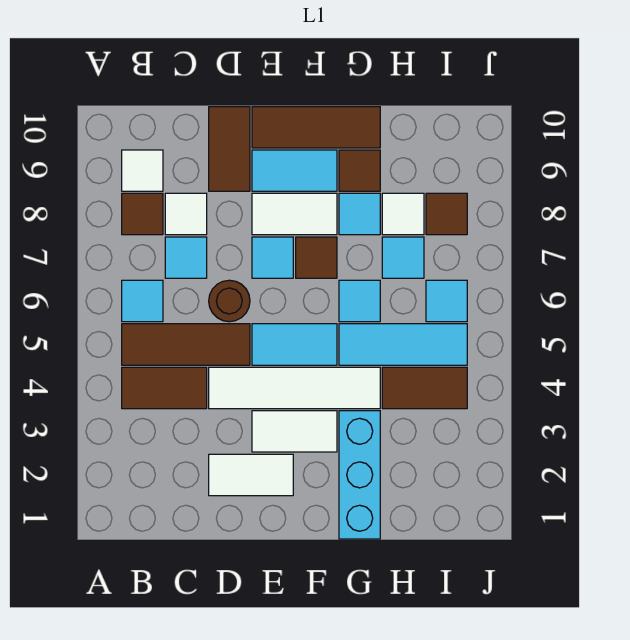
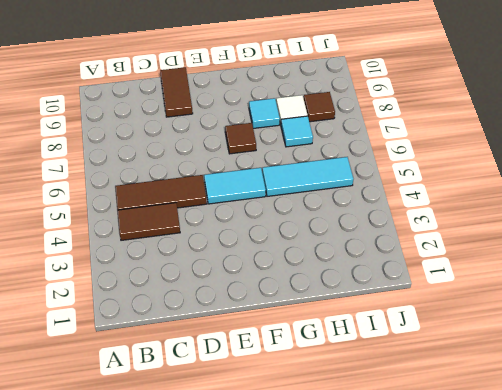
none -> cyan 1x1 tile [122,280,163,322]
none -> brown 1x1 tile [122,193,163,235]
none -> white 1x1 tile [122,150,163,191]

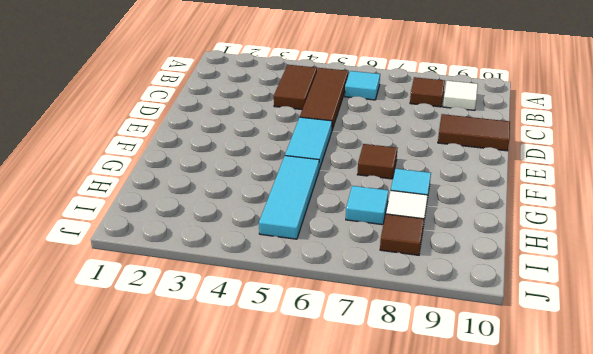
none -> cyan 1x1 tile [165,237,207,278]
none -> white 1x1 tile [165,193,207,235]
none -> white 1x2 tile [209,454,293,496]

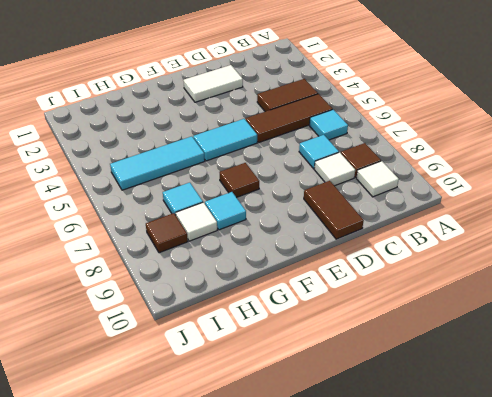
none -> white 1x4 tile [209,367,380,409]
none -> brown 1x1 round brick [209,280,250,322]
none -> white 1x2 tile [252,411,337,452]

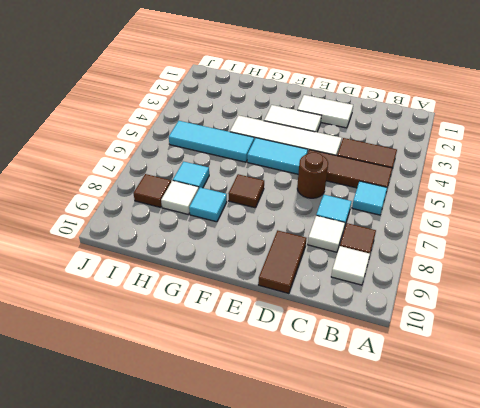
none -> cyan 1x1 tile [252,237,293,278]
none -> white 1x2 tile [252,193,337,235]
none -> cyan 1x2 tile [252,150,337,191]

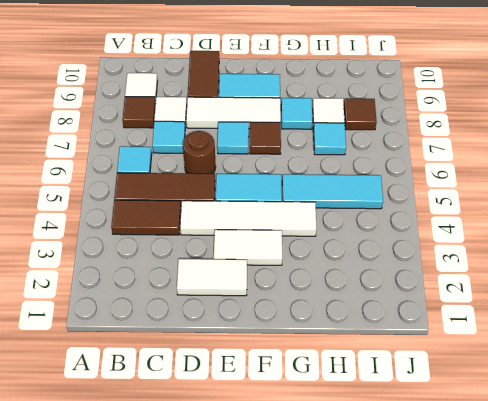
white 1x3 tile [186,97,281,129] -> white 1x2 tile [252,193,337,235]
none -> brown 1x3 tile [252,107,380,148]
none -> cyan 1x3 brick [339,411,380,539]
none -> cyan 1x1 tile [339,280,380,322]

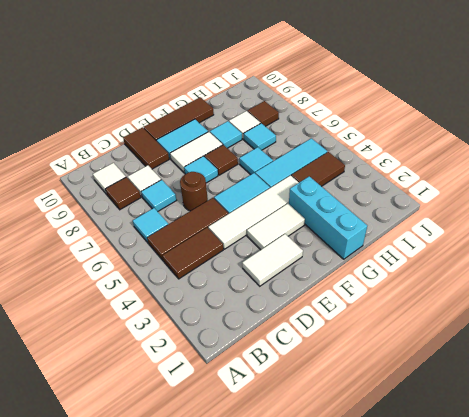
none -> brown 1x1 tile [339,150,380,191]
none -> cyan 1x1 tile [426,280,467,322]

